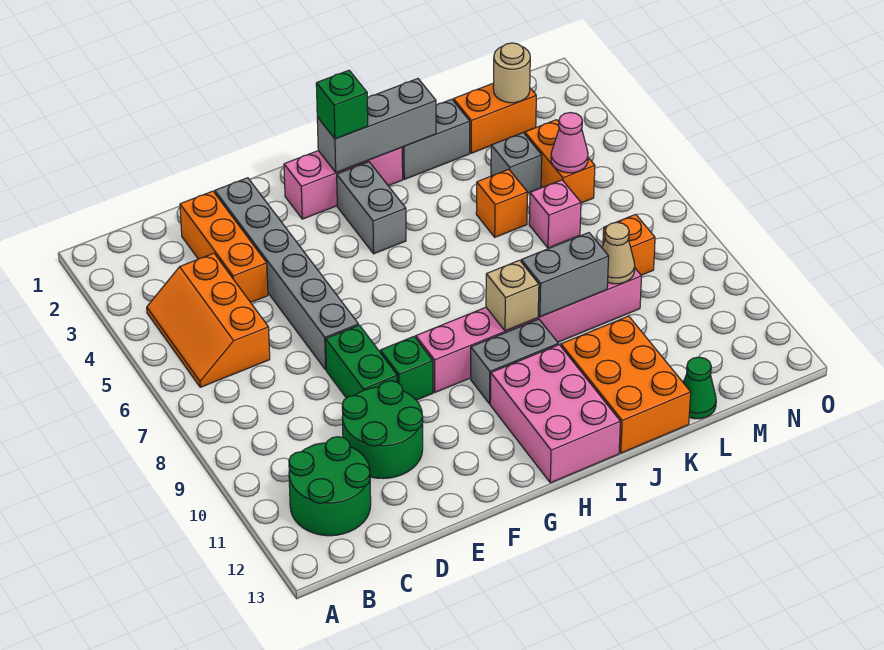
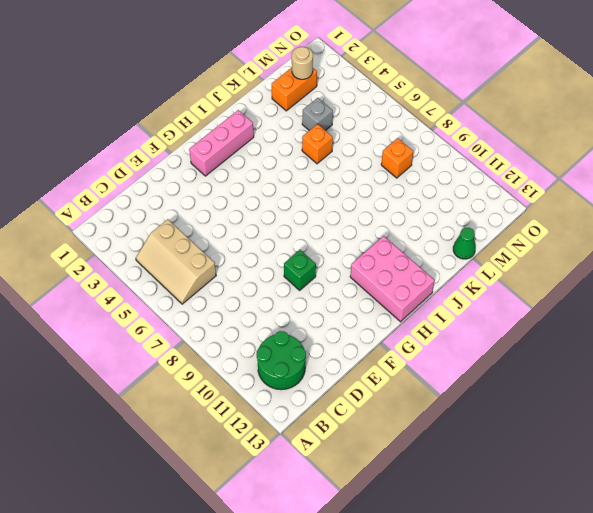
tan 2x3 slope [136,219,216,304] -> orange 2x3 slope [147,253,270,387]
none -> orange 1x3 brick [180,191,268,302]
none -> green 2x2 round brick [342,381,423,479]
none -> grey 1x6 brick [215,178,359,370]

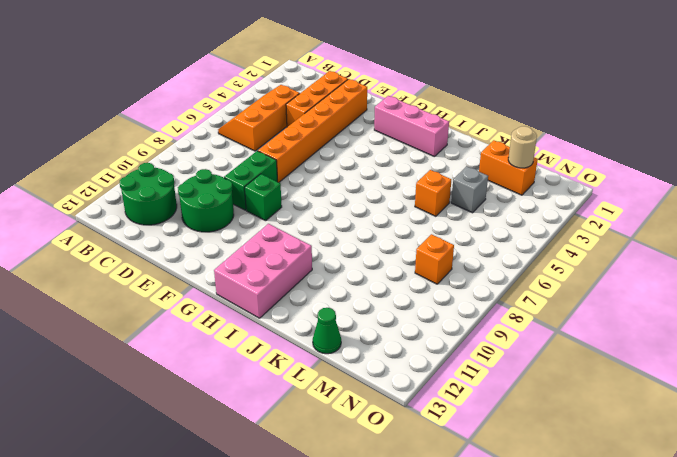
orange 1x6 brick [258,79,367,182] -> grey 1x6 brick [215,178,359,370]
none -> pink 1x6 brick [416,268,642,392]
none -> grey 1x2 brick [337,162,406,254]
none -> grey 1x2 brick [471,319,558,404]

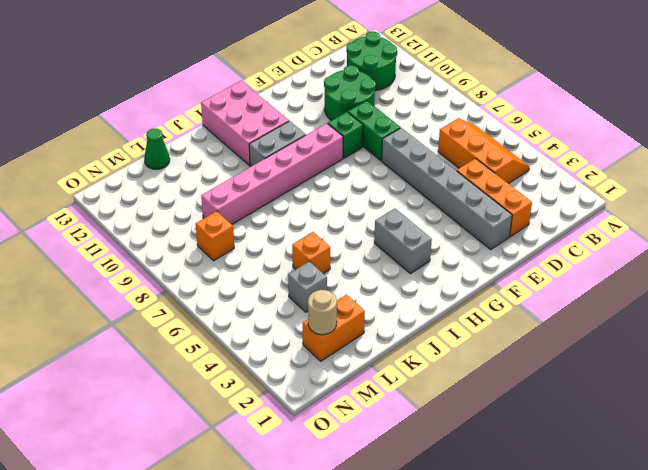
none -> pink 1x3 brick [284,147,403,219]
none -> grey 1x2 brick [402,99,470,179]
none -> orange 2x3 brick [561,316,691,453]

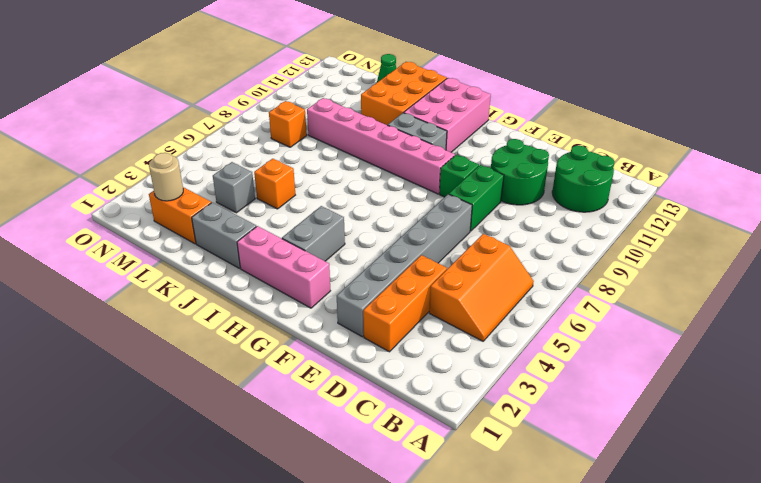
none -> pink 1x1 brick [529,180,581,248]
none -> orange 1x2 brick [525,120,595,203]
none -> grey 1x3 brick [317,79,436,173]

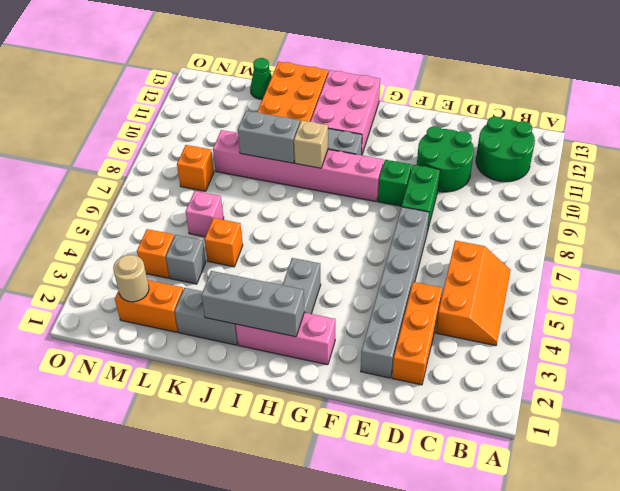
orange 1x1 brick [137,229,174,278] -> orange 1x2 brick [525,120,595,203]
none -> tan 1x1 cone [602,222,635,284]
none -> pink 1x1 cone [551,113,588,173]
none -> green 1x1 brick [316,70,368,139]

